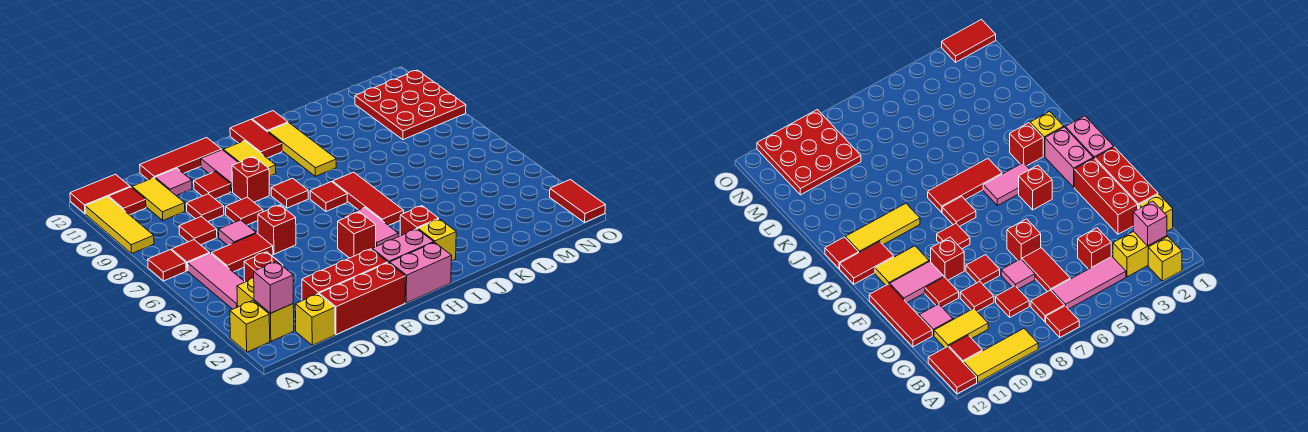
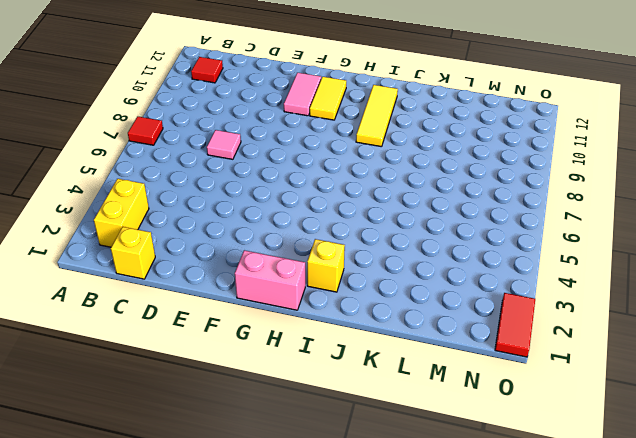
none -> yellow 1x1 brick [230,301,270,352]
none -> yellow 1x3 tile [85,197,154,254]
none -> red 1x2 tile [70,174,130,214]
none -> pink 1x3 tile [188,253,245,309]

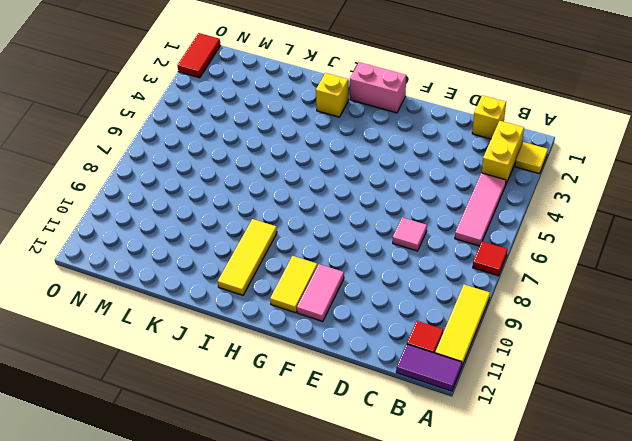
yellow 1x1 tile [515,142,548,174] -> yellow 1x1 brick [230,301,270,352]
purple 1x2 tile [396,344,462,391] -> red 1x2 tile [70,174,130,214]
none -> red 1x1 tile [172,240,209,271]
none -> red 1x1 brick [244,252,283,282]
none -> red 1x2 tile [211,233,273,272]
none -> red 1x1 tile [179,217,217,245]

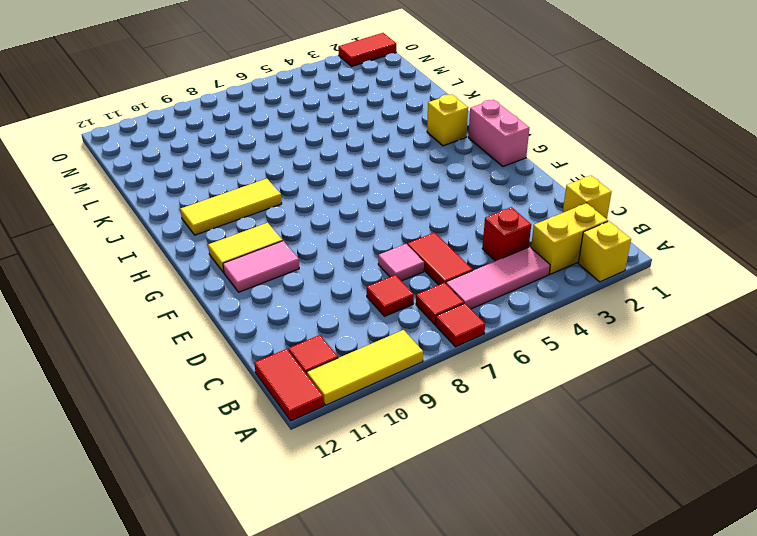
none -> yellow 1x2 tile [132,178,185,220]
none -> red 1x3 brick [319,263,406,335]
none -> red 1x3 brick [302,249,388,301]
none -> red 1x1 tile [187,194,224,221]

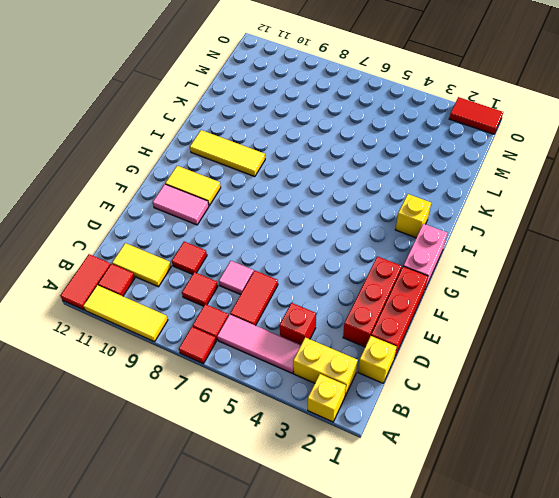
none -> pink 1x1 tile [155,168,192,196]
none -> red 1x3 tile [140,137,222,180]
none -> red 1x1 brick [258,205,296,254]
none -> red 1x1 tile [226,197,263,225]

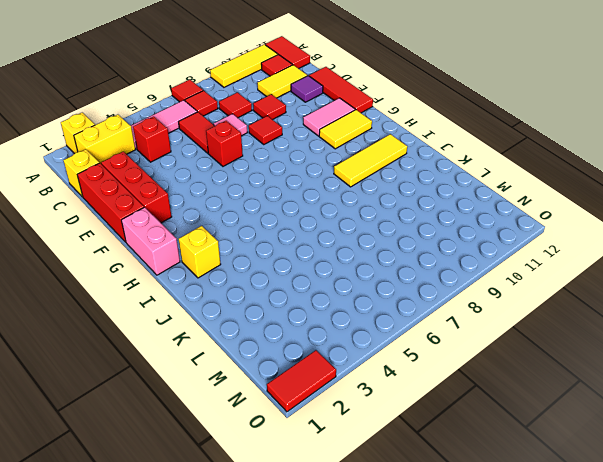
purple 1x1 tile [291,76,323,102] -> pink 1x1 tile [155,168,192,196]
none -> red 1x1 tile [194,172,231,199]
none -> red 1x1 brick [232,157,269,202]
none -> pink 1x2 brick [372,229,434,263]
none -> red 1x1 brick [338,212,376,258]

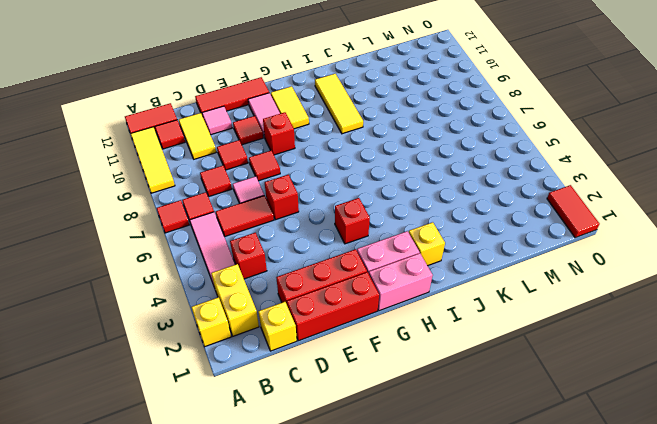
none -> red 1x1 tile [271,178,308,208]
none -> pink 1x2 tile [343,208,398,246]
none -> red 1x1 tile [310,182,347,211]
none -> red 1x2 tile [230,120,282,158]

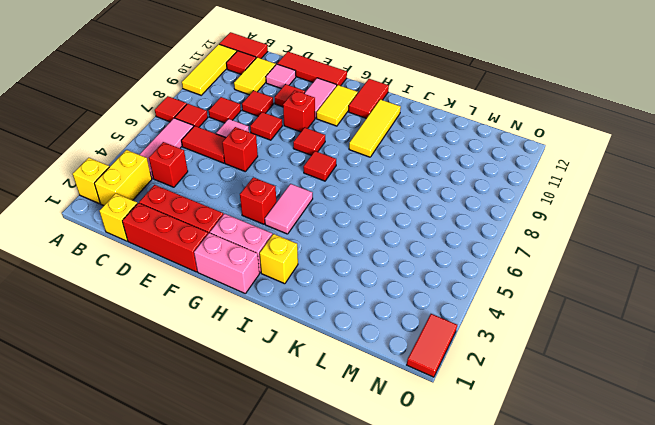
none -> red 1x1 brick [400,206,439,236]
none -> red 1x3 tile [333,172,404,226]
none -> red 1x1 tile [252,111,288,132]
none -> red 3x3 plate [355,70,466,140]

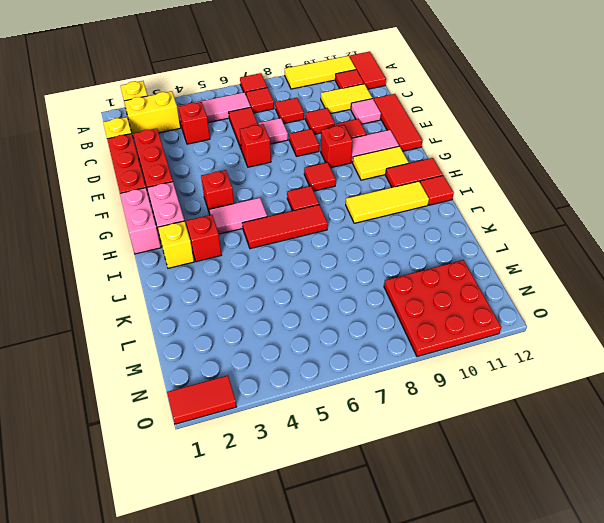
none -> pink 1x1 brick [254,262,293,313]

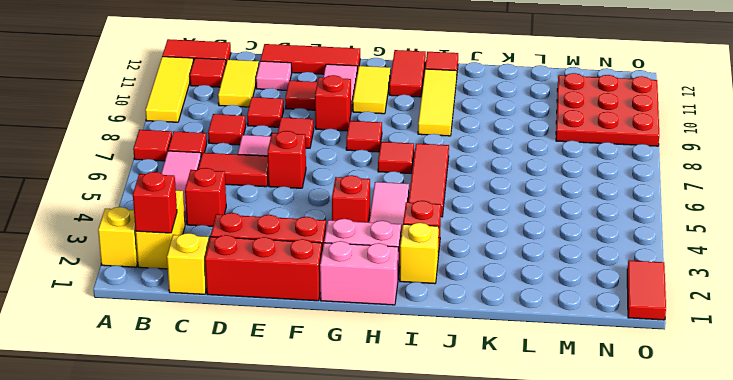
red 1x1 brick [133,172,177,233] -> pink 1x1 brick [254,262,293,313]

